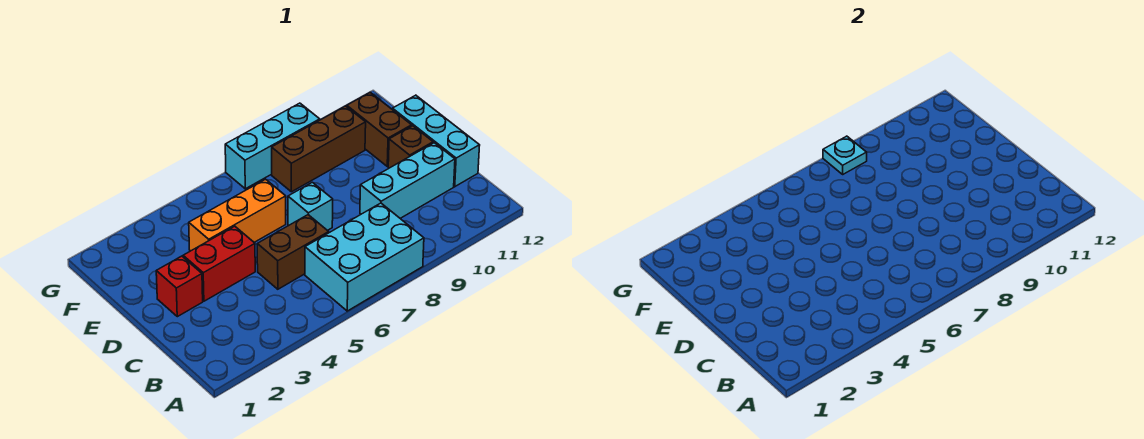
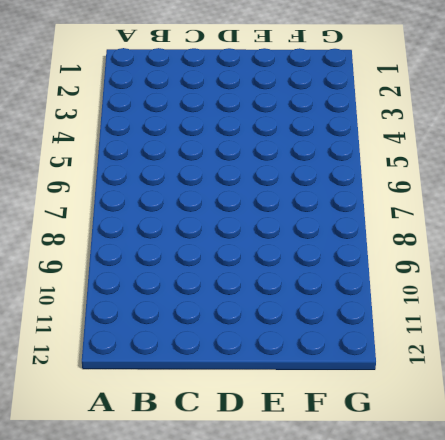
none -> cyan 2x3 brick [305,203,424,311]
none -> brown 1x2 brick [257,215,329,289]
none -> cyan 1x3 brick [360,143,455,219]

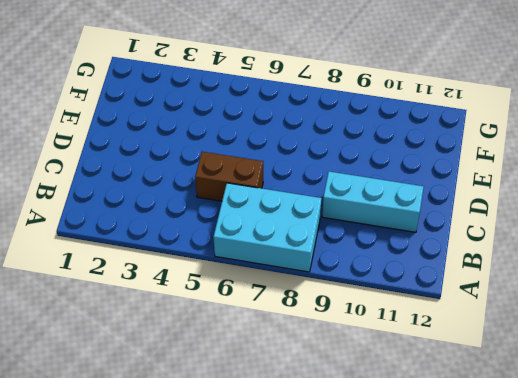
none -> cyan 1x3 brick [392,95,480,187]
none -> red 1x1 brick [156,256,203,317]
none -> red 1x2 brick [183,226,255,301]

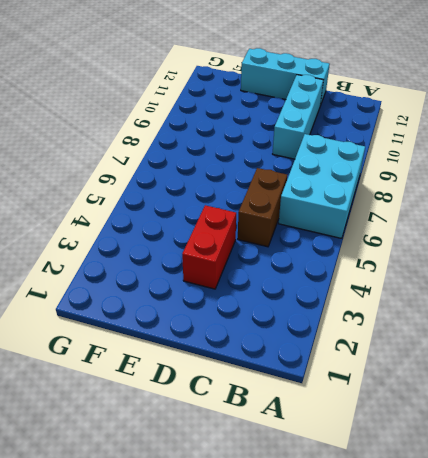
none -> red 1x1 brick [156,256,203,317]
none -> cyan 1x1 brick [288,182,333,230]
none -> brown 1x1 brick [388,126,433,168]

